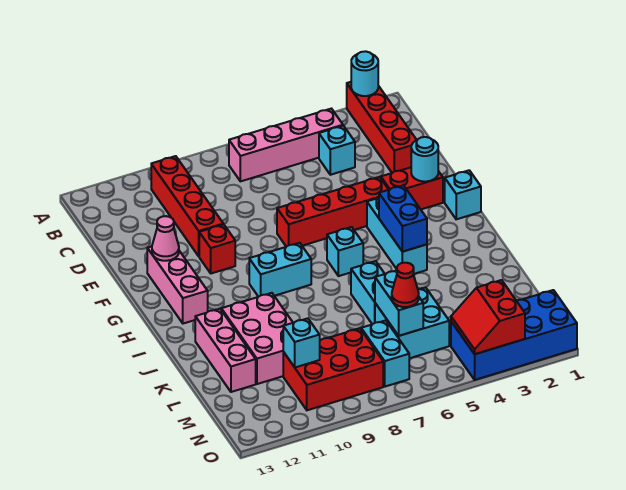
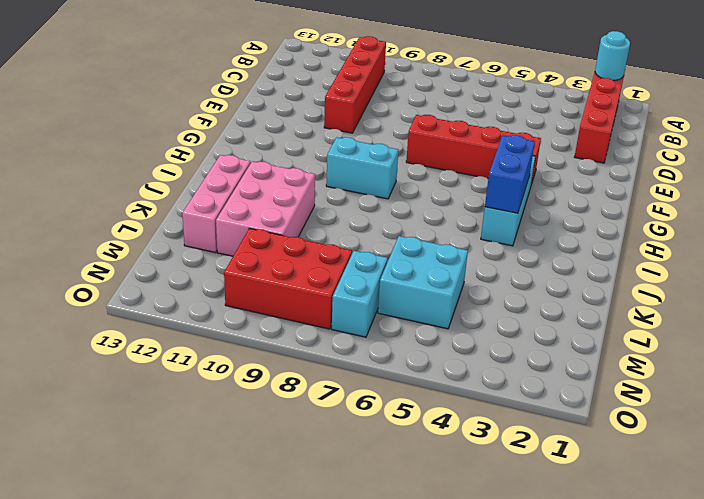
none -> pink 1x4 brick [229,109,343,181]
none -> cyan 1x1 brick [319,126,355,175]
none -> red 1x2 brick [381,167,443,209]

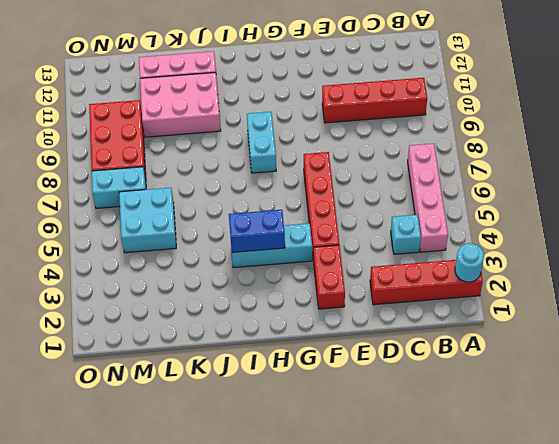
none -> red 1x1 brick [199,224,235,273]
none -> pink 1x3 brick [147,246,208,324]
none -> cyan 1x1 brick [445,170,481,219]

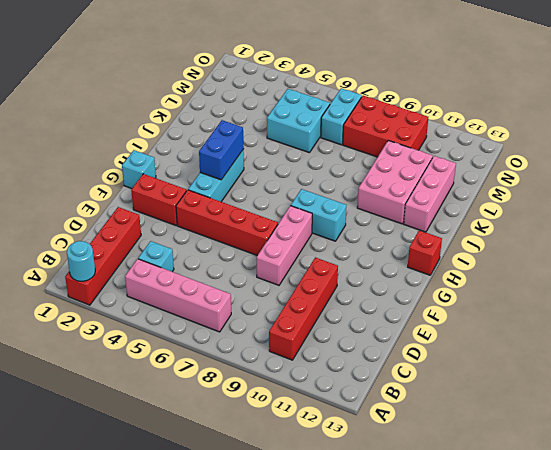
pink 1x3 brick [257,206,312,285] -> pink 1x3 brick moved to [147,246,208,324]
red 1x1 brick [408,230,442,275] -> red 1x1 brick moved to [199,224,235,273]
none -> cyan 1x1 brick [327,227,363,276]
none -> cyan 1x2 brick [351,261,385,324]
none -> blue 2x4 brick [451,290,577,380]

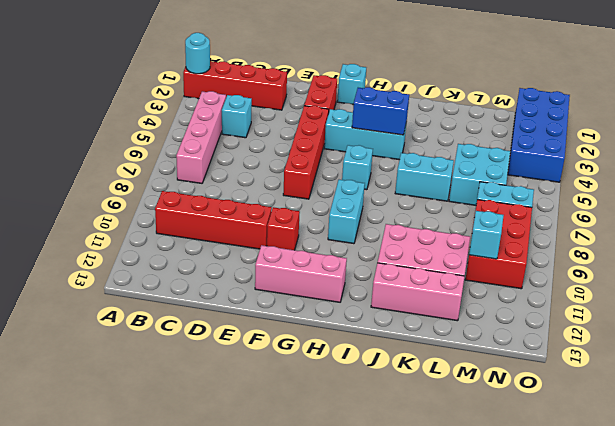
none -> cyan 1x1 round brick [411,137,438,182]
none -> pink 1x1 cone [152,216,179,261]
none -> cyan 1x2 brick [375,270,423,336]

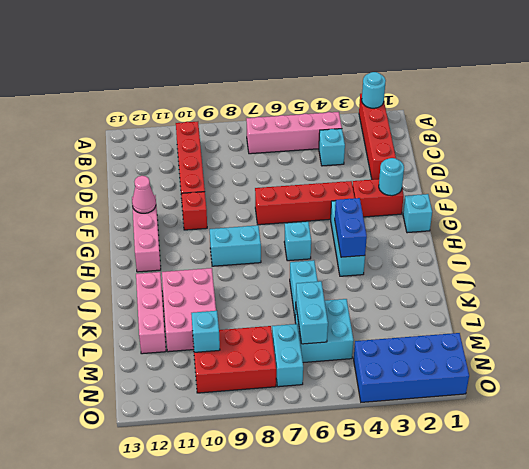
none -> red 2x2 slope [451,280,525,354]
none -> red 1x1 cone [392,263,419,307]

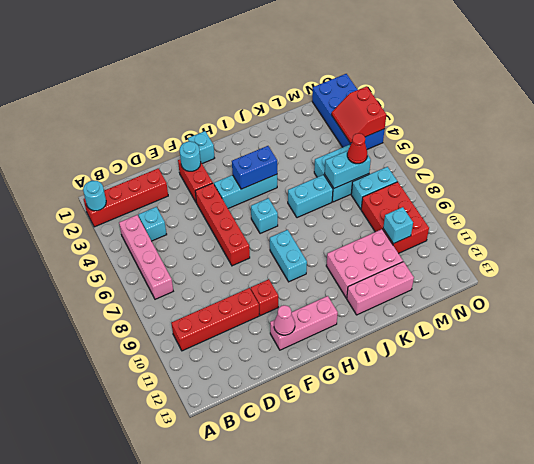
red 2x2 slope [331,86,386,143] -> red 2x2 slope turned to [451,280,525,354]

